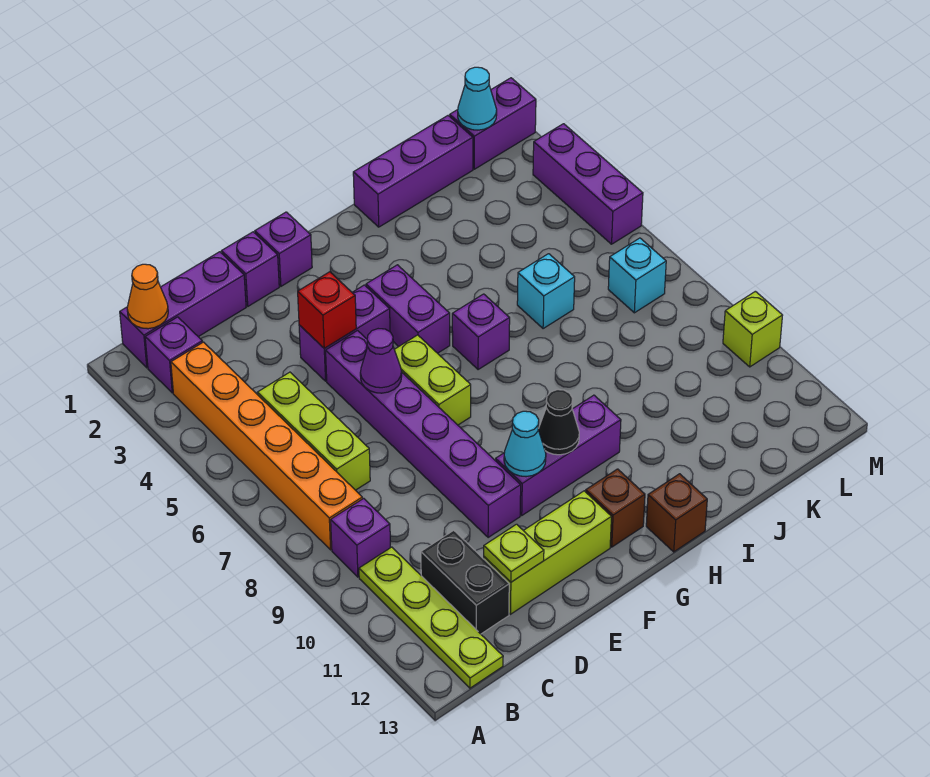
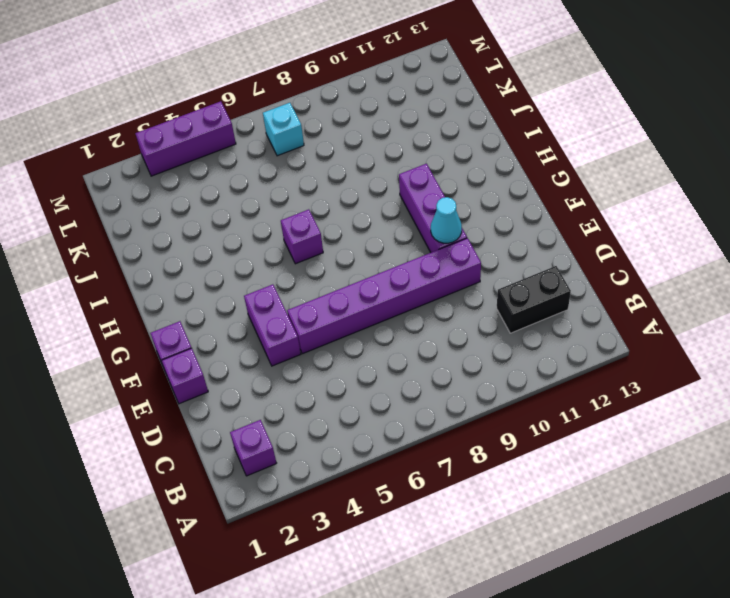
none -> purple 1x3 brick [120,252,246,368]
none -> orange 1x6 brick [171,342,362,550]
none -> purple 1x1 brick [331,498,391,577]
none -> lime 1x4 plate [359,547,503,688]

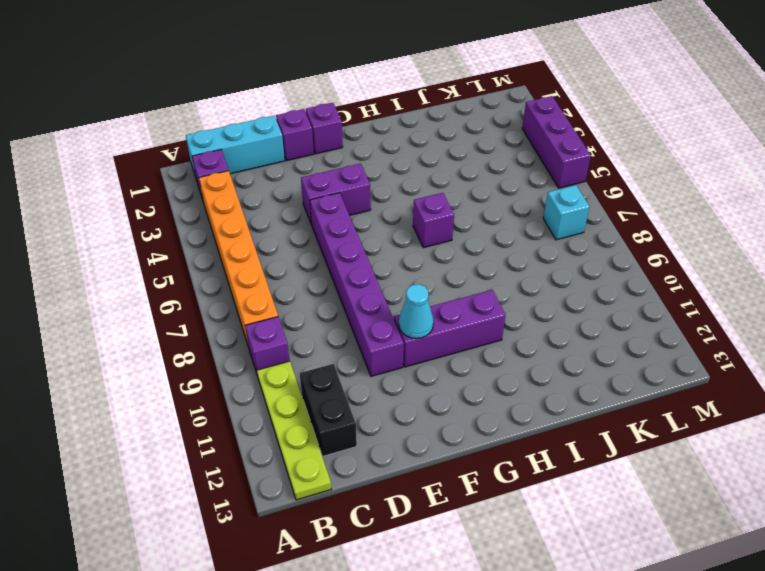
cyan 1x3 brick [186,116,285,177] -> purple 1x3 brick [120,252,246,368]
none -> lime 1x3 brick [258,372,370,490]
none -> lime 1x3 brick [484,491,611,614]
none -> lime 1x2 brick [394,335,471,425]
none -> purple 1x2 brick [366,265,450,353]

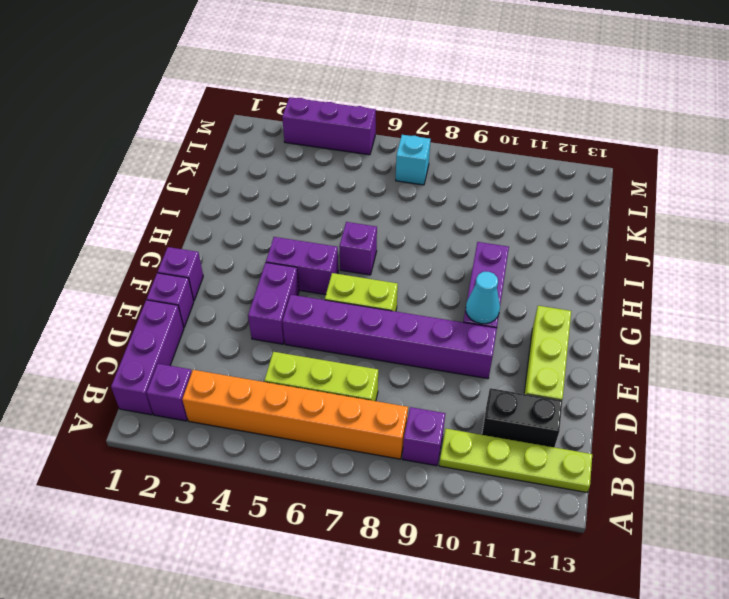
none -> brown 1x1 brick [586,469,645,547]
none -> brown 1x1 brick [646,474,707,552]
none -> purple 1x3 brick [353,116,473,227]
none -> cyan 1x1 brick [517,254,575,329]

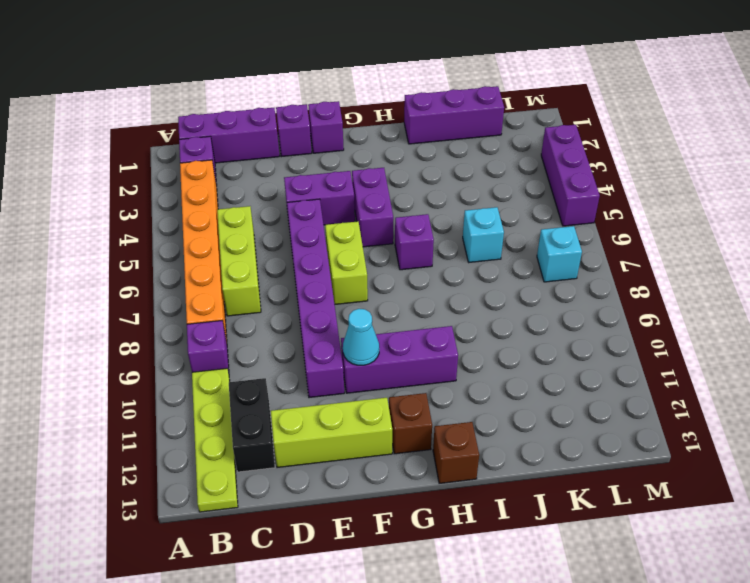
none -> purple 1x2 brick [450,78,536,169]
none -> lime 1x1 brick [723,291,783,367]
none -> orange 1x1 cone [127,264,168,329]
none -> lime 1x1 plate [484,524,544,582]

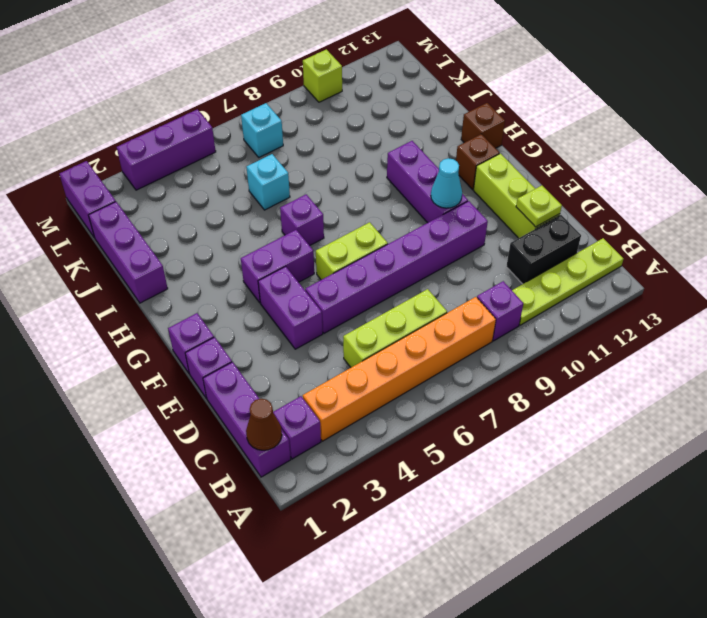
brown 1x1 cone [246,399,282,450] -> orange 1x1 cone [127,264,168,329]
none -> red 1x1 brick [298,272,356,348]
none -> purple 1x1 cone [360,329,402,393]
none -> black 1x1 cone [538,390,579,455]
none -> cyan 1x1 cone [458,67,497,130]

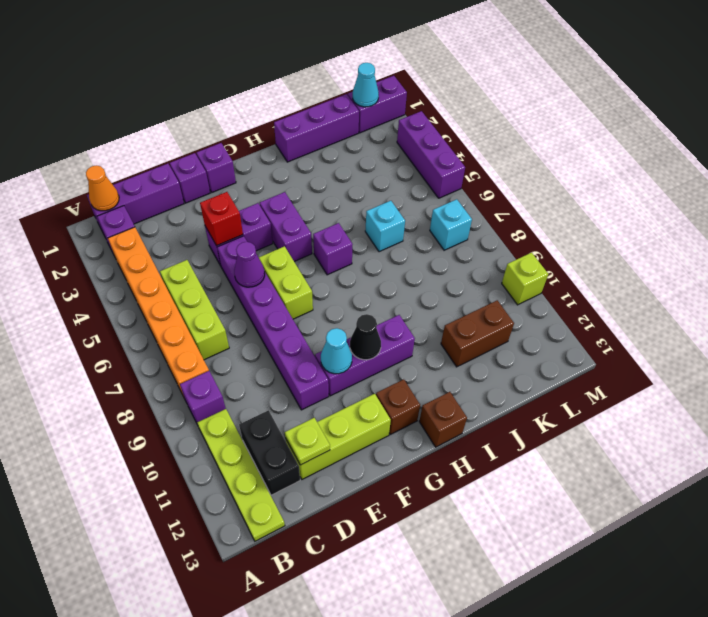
brown 1x2 brick [441,300,514,367] -> none

